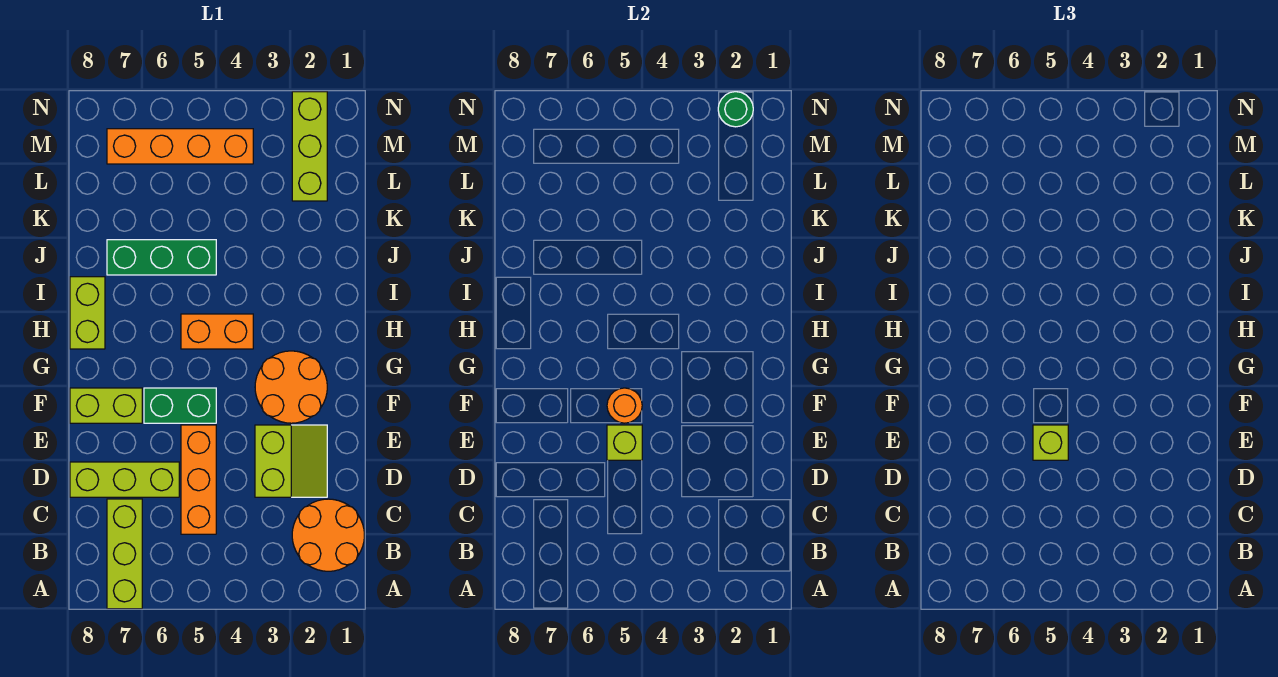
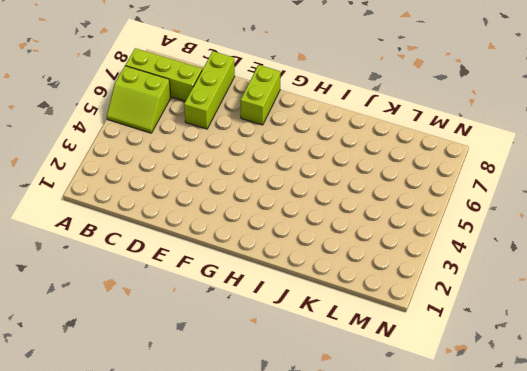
lime 2x2 slope [107,66,171,133] -> lime 2x2 slope moved to [255,425,327,497]
none -> orange 2x2 round brick [292,499,364,571]
none -> orange 1x3 brick [181,425,216,534]
none -> orange 2x2 round brick [255,351,327,423]

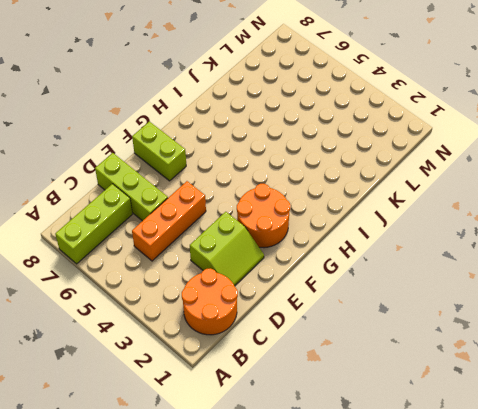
none -> green 1x2 brick [144,388,216,423]
none -> orange 1x2 brick [181,314,253,349]
none -> lime 1x2 brick [70,277,105,349]

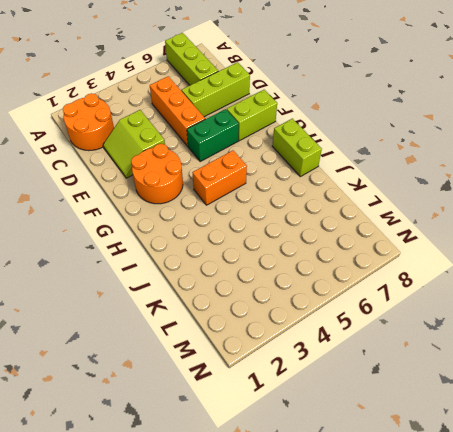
none -> green 1x3 brick [107,240,216,275]
none -> lime 1x3 brick [292,92,327,201]
none -> orange 1x4 brick [107,129,253,164]

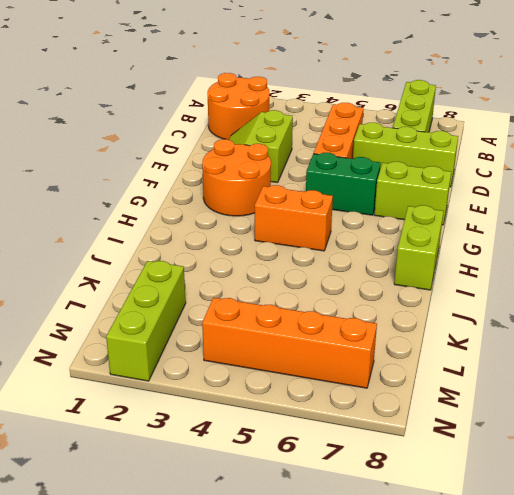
none -> green 1x3 brick [107,240,216,275]
none -> lime 1x1 brick [607,425,642,460]
none -> orange 1x1 round brick [607,388,642,423]

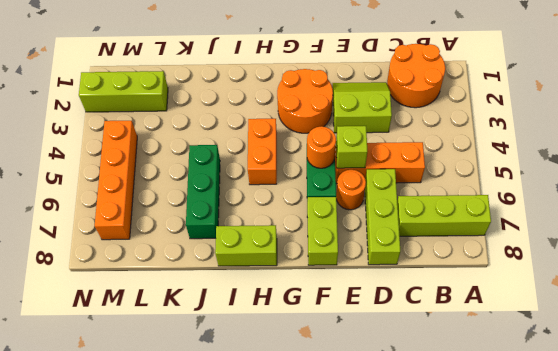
orange 1x1 round brick [336,170,366,210] -> none
none -> green 1x1 round brick [718,92,753,127]
none -> lime 1x1 brick [1033,425,1068,460]

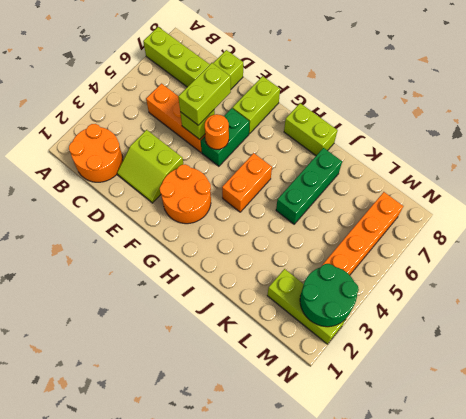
lime 1x2 brick [178,63,231,125] -> lime 1x1 brick [1033,425,1068,460]
green 2x2 round brick [300,264,359,327] -> green 1x1 round brick [718,92,753,127]

